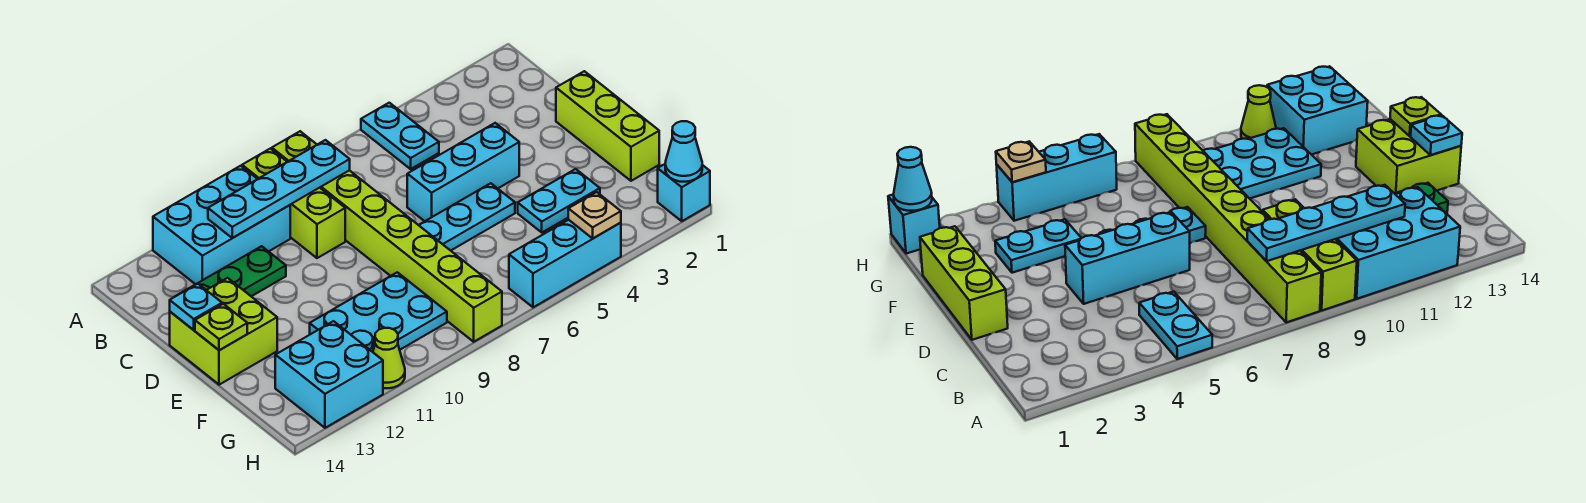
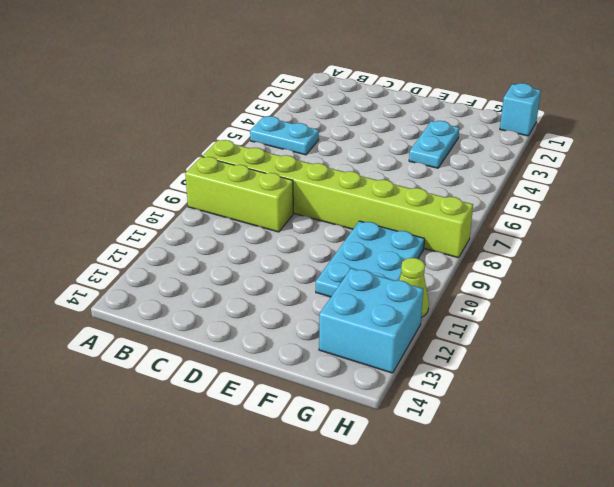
none -> cyan 2x3 brick [153,166,290,284]
none -> green 1x3 plate [176,246,286,296]
none -> lime 1x3 brick [556,71,659,181]

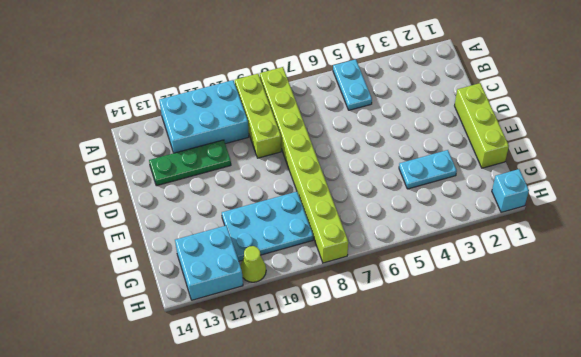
none -> cyan 1x3 brick [407,123,519,221]
none -> lime 2x2 brick [170,278,277,385]
none -> cyan 1x3 plate [419,183,515,251]

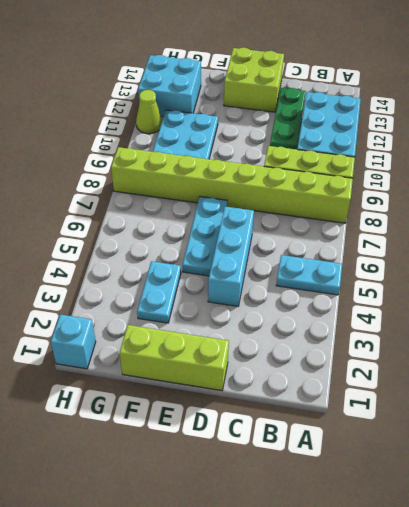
none -> cyan 1x3 brick [509,220,621,307]
none -> cyan 1x4 plate [208,140,350,238]
none -> cyan 1x1 plate [170,284,222,330]

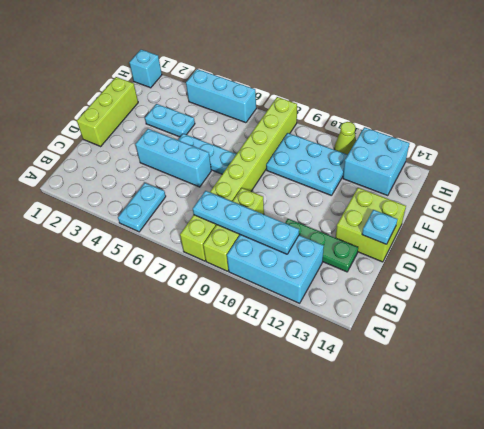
none -> lime 1x1 plate [195,304,247,350]
none -> cyan 1x1 cone [665,121,702,182]
none -> tan 1x1 plate [568,192,621,238]

